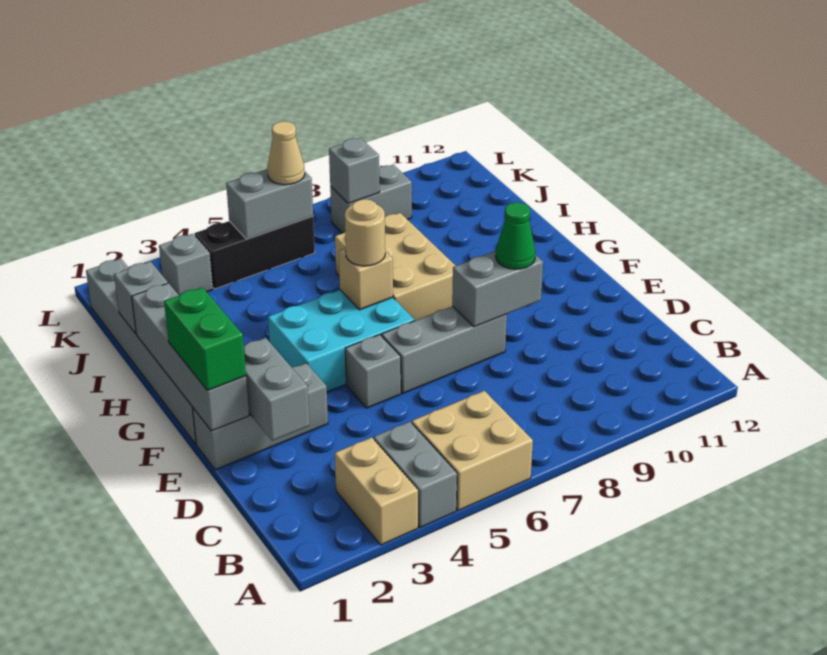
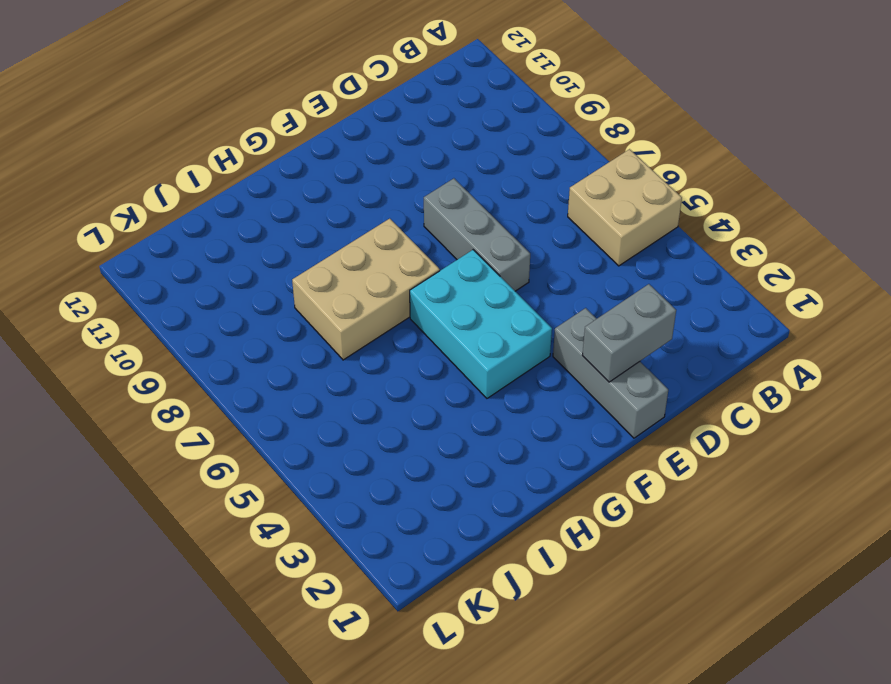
none -> tan 1x2 brick [335,437,418,545]
none -> grey 1x2 brick [374,422,457,527]
none -> grey 1x1 brick [345,335,401,408]

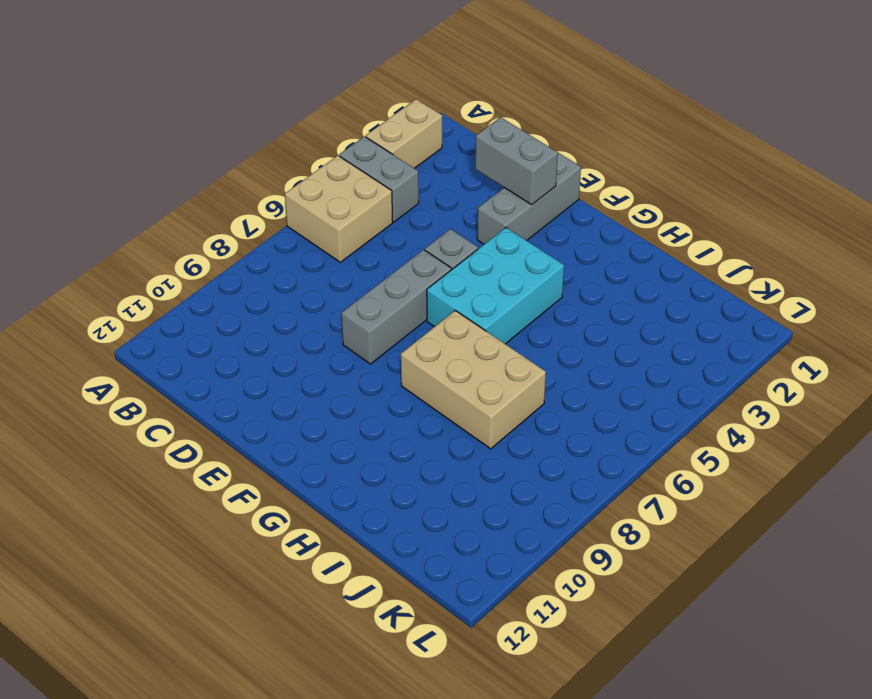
tan 1x2 brick [366,99,442,168] -> tan 1x2 brick turned to [335,437,418,545]
none -> grey 1x6 brick [86,259,196,444]
none -> grey 1x1 brick [159,234,213,295]
none -> black 1x3 brick [194,216,315,289]

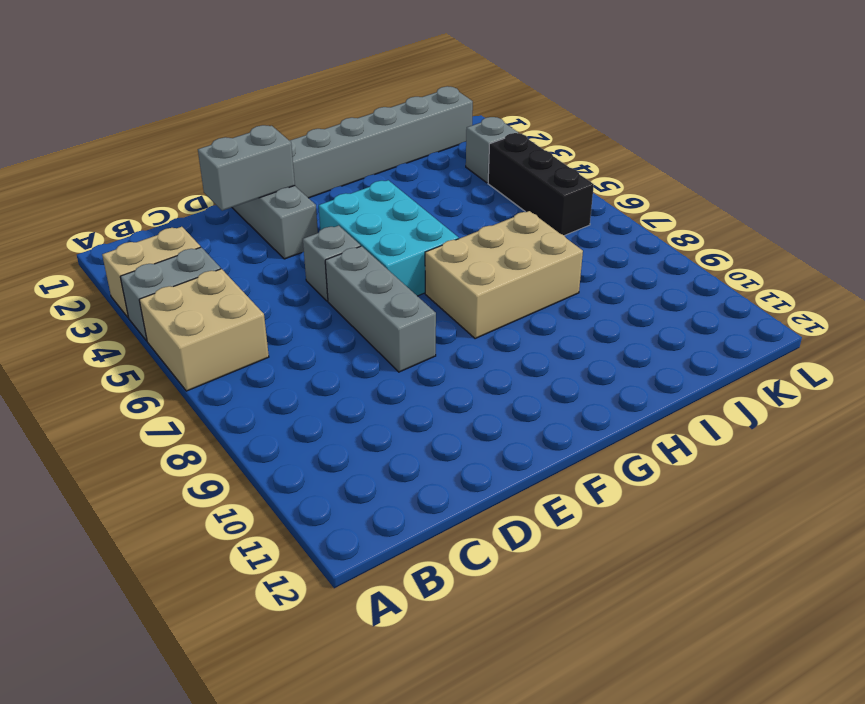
none -> grey 1x2 brick [330,165,412,233]
none -> grey 1x4 brick [132,283,249,431]
none -> grey 1x2 brick [452,251,543,327]

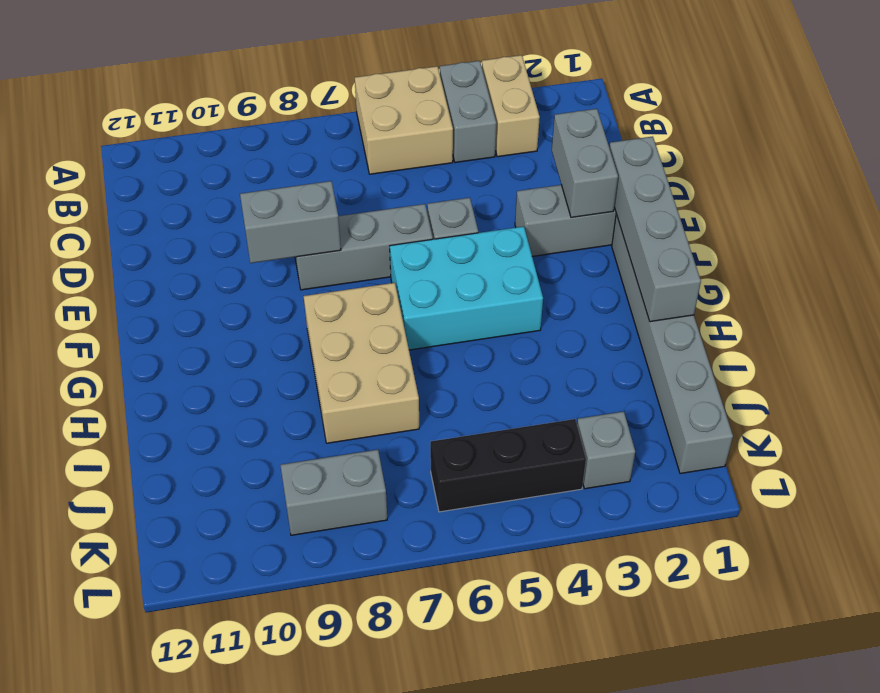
none -> tan 1x1 brick [339,248,393,310]
none -> grey 1x1 brick [114,261,168,334]
none -> grey 1x2 brick [226,169,313,239]

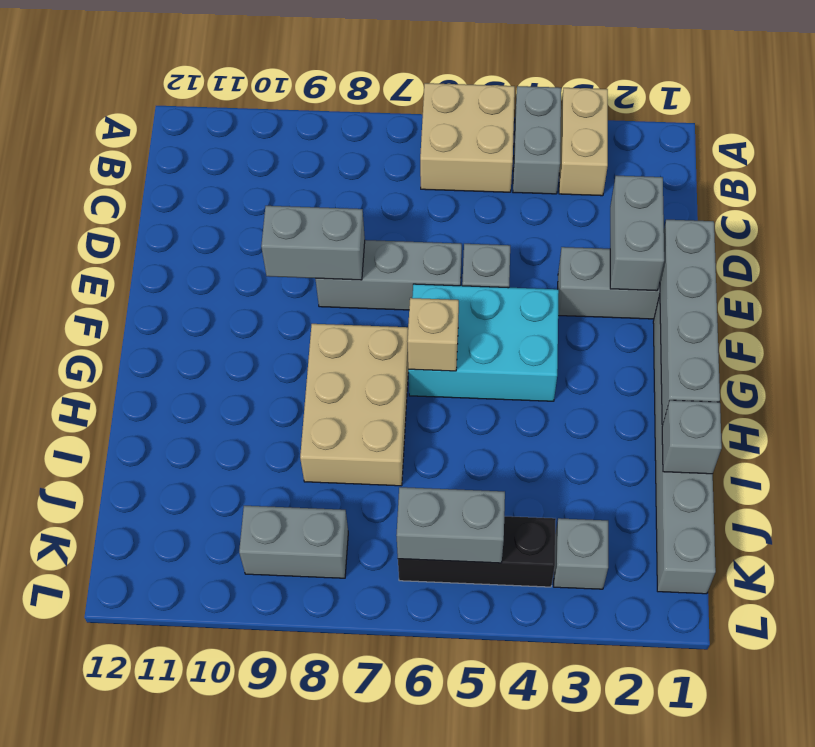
none -> grey 1x1 brick [329,138,379,203]
none -> green 1x2 brick [164,287,246,390]
none -> green 1x1 cone [496,202,536,269]

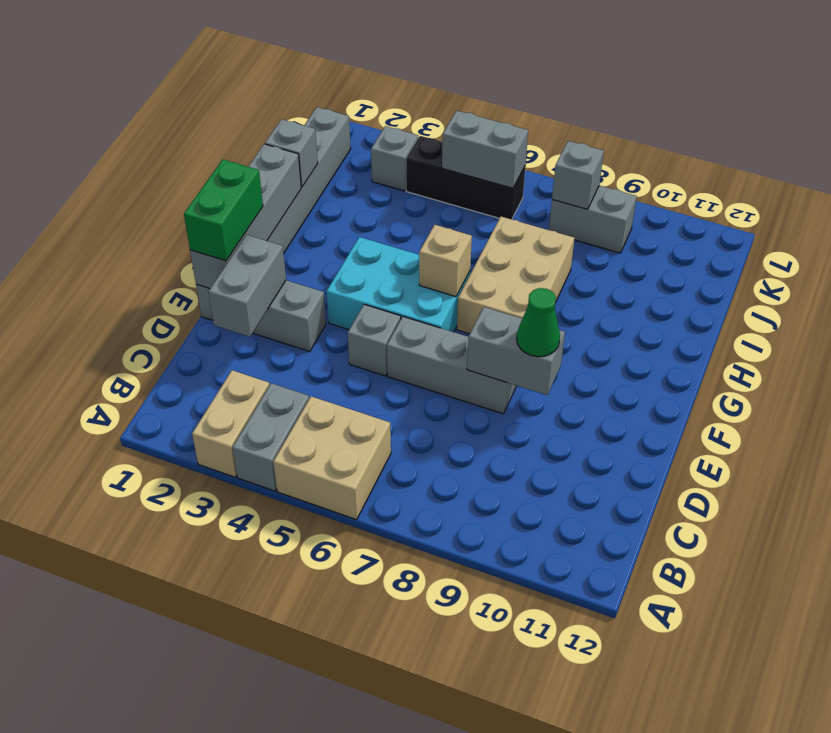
none -> tan 1x1 round brick [345,199,385,266]
none -> tan 1x1 cone [267,121,305,185]

